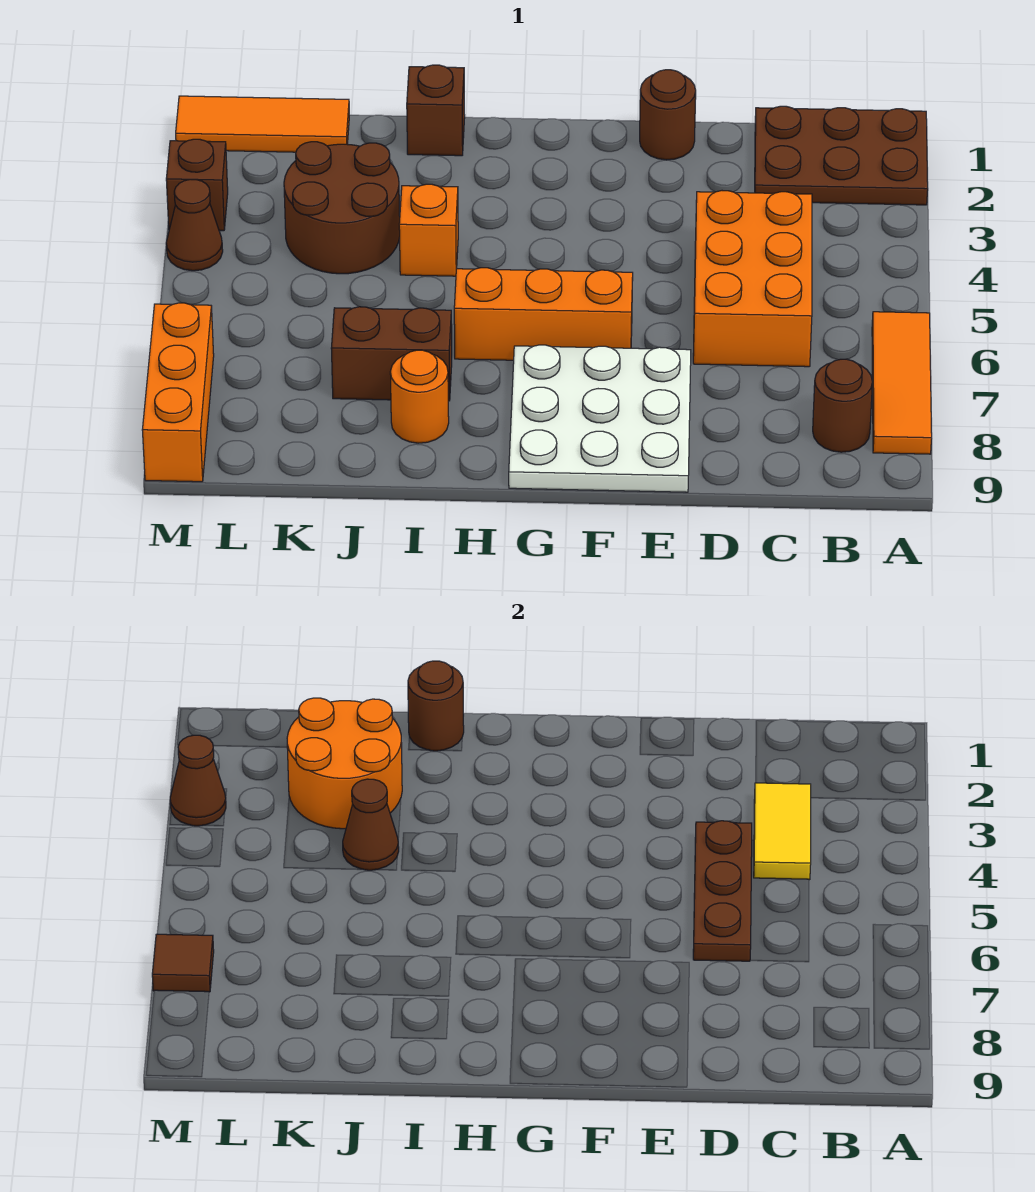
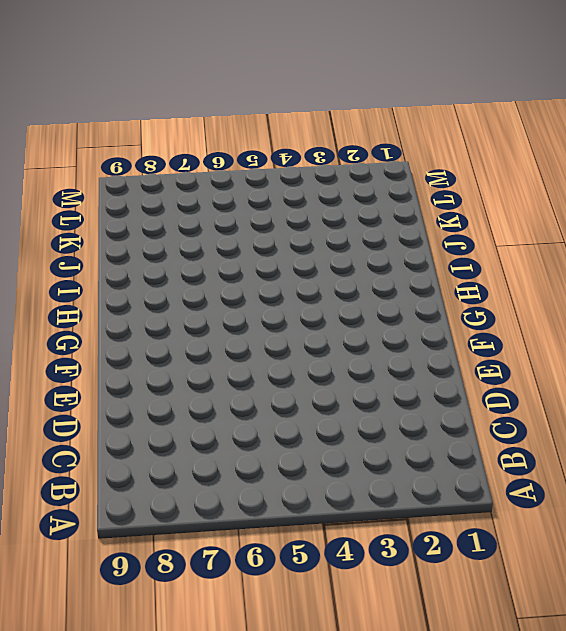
none -> brown 2x3 plate [755,106,928,205]
none -> orange 1x3 tile [872,312,932,454]
none -> brown 1x1 round brick [813,359,872,452]

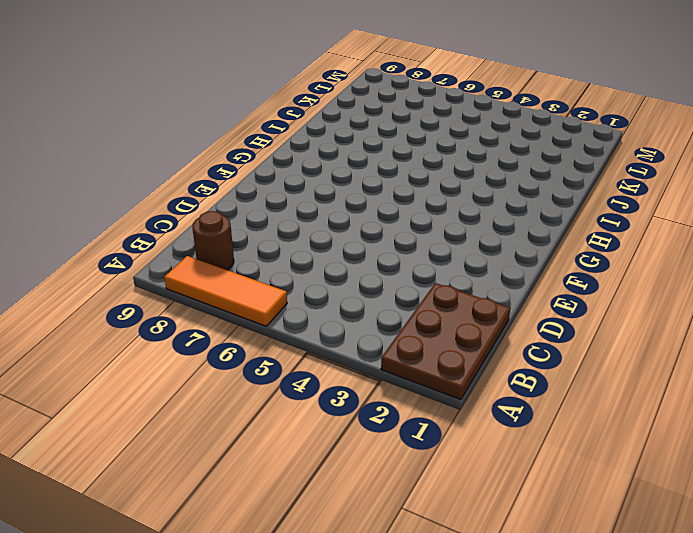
none -> orange 2x3 brick [693,191,812,367]
none -> brown 1x1 round brick [640,70,696,160]
none -> white 3x3 plate [509,345,691,492]

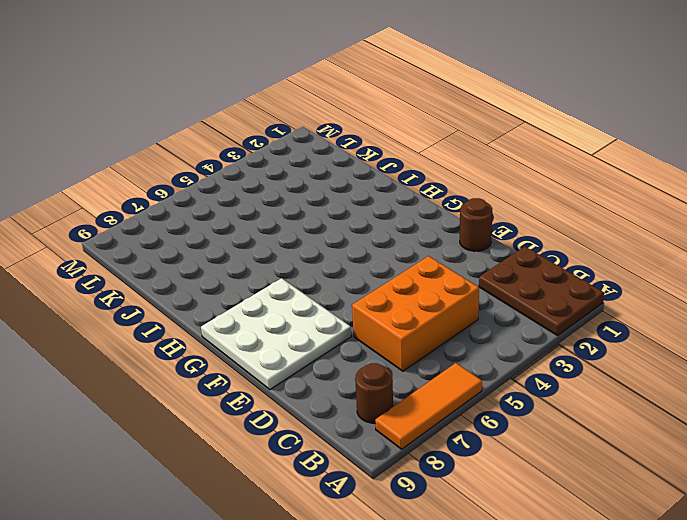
none -> orange 1x3 brick [454,268,633,360]
none -> brown 1x1 brick [407,65,465,156]
none -> orange 1x1 brick [399,184,458,276]

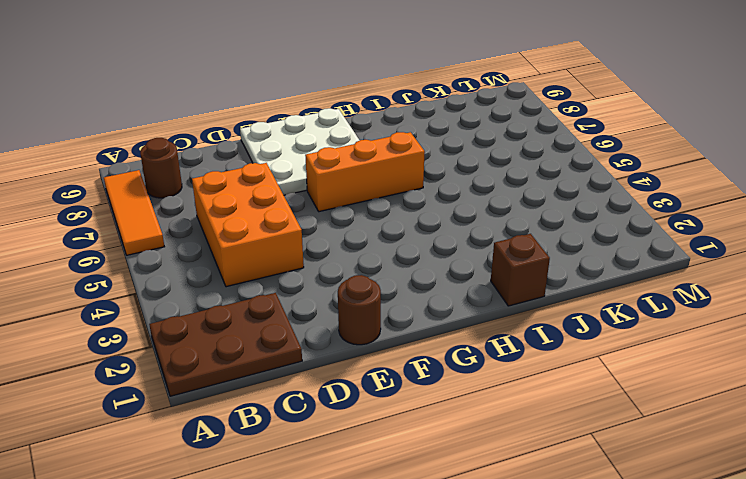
none -> orange 1x1 brick [399,184,458,276]
none -> brown 1x2 brick [331,307,452,401]
none -> orange 1x1 round brick [390,350,449,443]

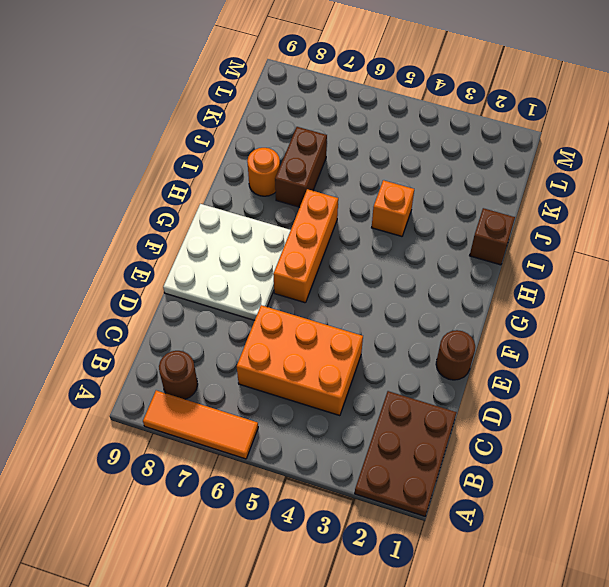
none -> brown 2x2 round brick [284,142,400,274]
none -> orange 1x3 tile [176,96,349,152]
none -> brown 1x1 brick [166,139,228,231]

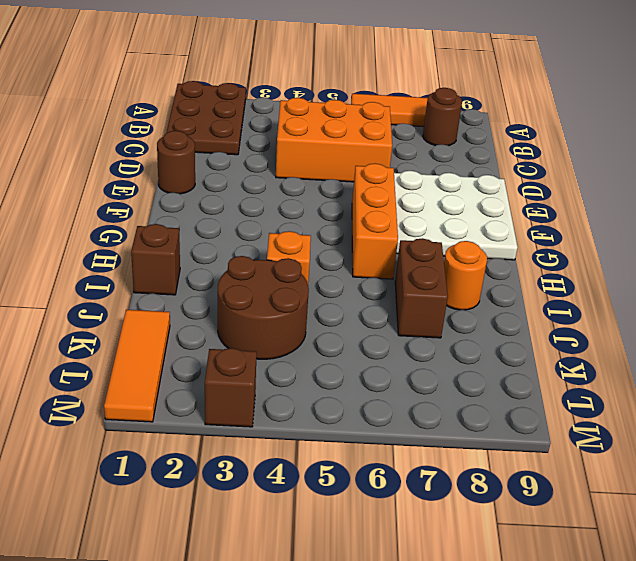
none -> brown 1x1 cone [166,179,223,271]
none -> orange 1x3 brick [142,303,214,482]
none -> yellow 1x2 tile [754,783,811,880]

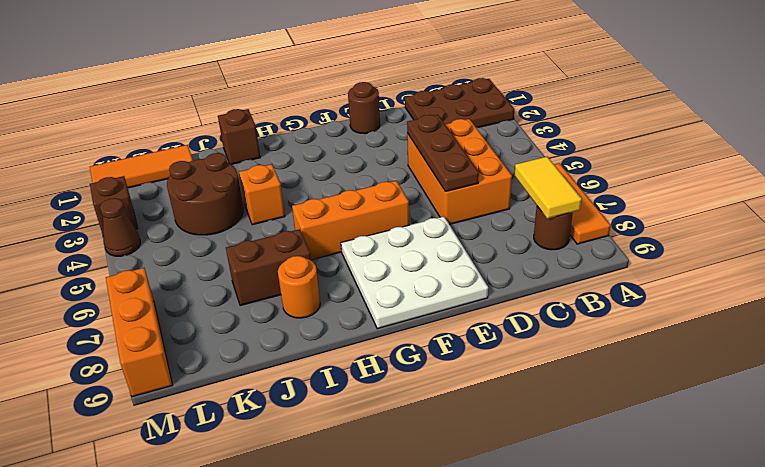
yellow 1x2 tile [514,157,582,219] -> yellow 1x2 tile moved to [754,783,811,880]
none -> brown 1x1 round brick [408,661,464,751]
none -> orange 2x2 round brick [287,698,402,829]
none -> brown 1x1 cone [343,779,399,870]

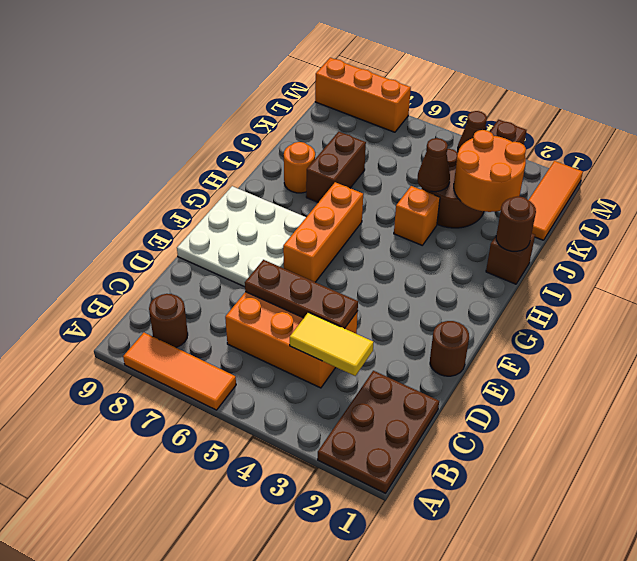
none -> brown 1x1 cone [170,735,226,826]
none -> brown 1x1 tile [152,934,214,992]

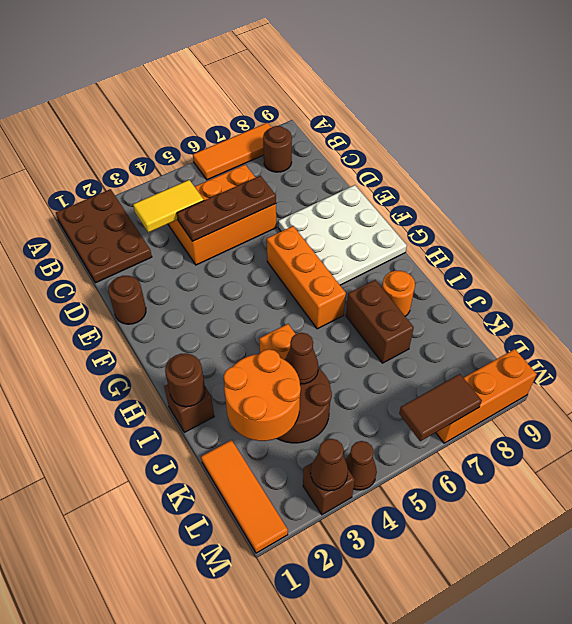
brown 1x2 tile [399,374,482,441] -> brown 1x1 tile [152,934,214,992]

